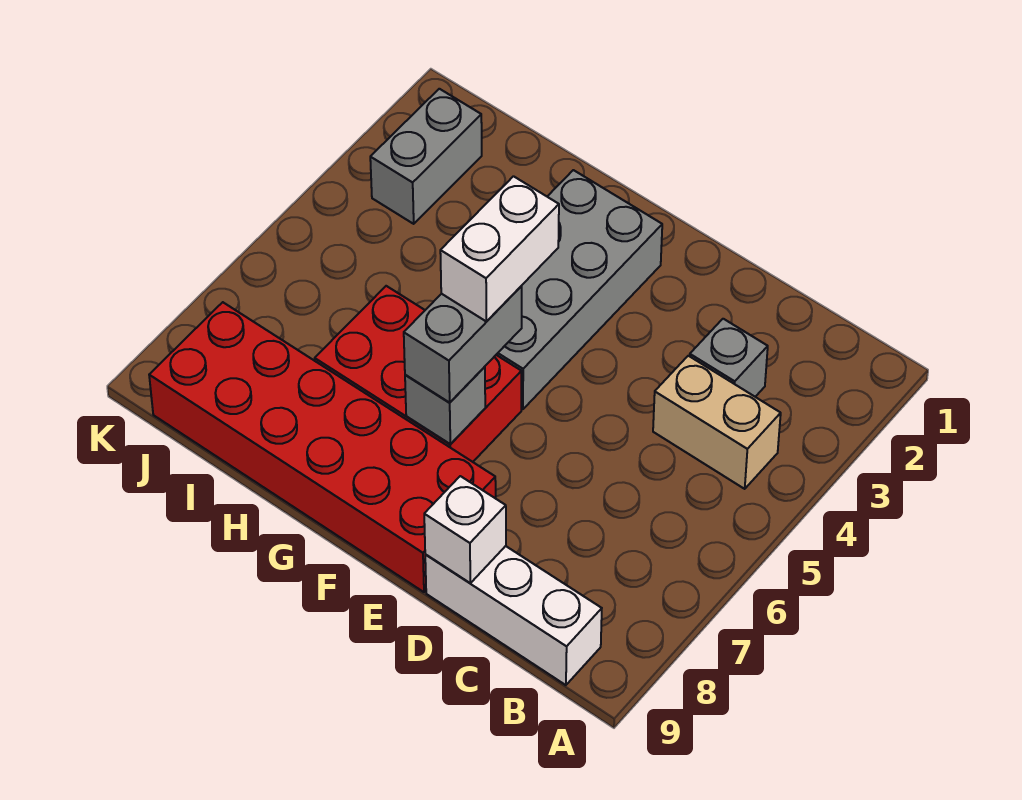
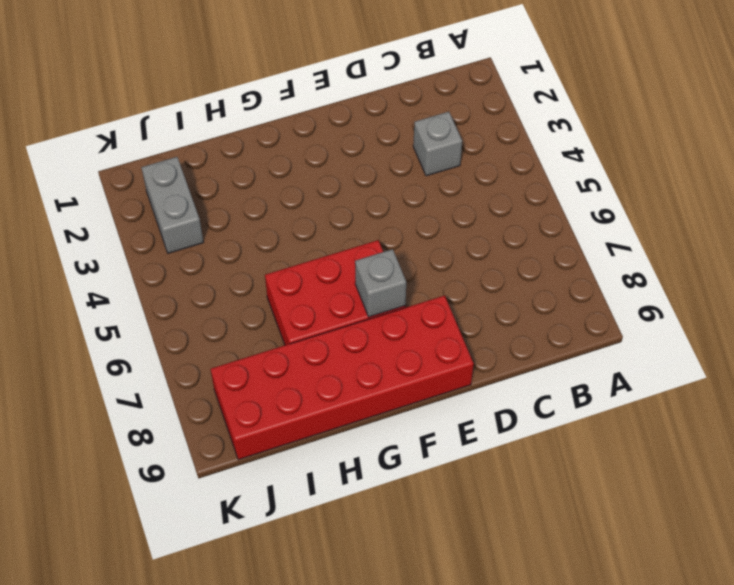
none -> tan 1x2 brick [653,356,781,489]
none -> white 1x3 brick [425,546,602,685]

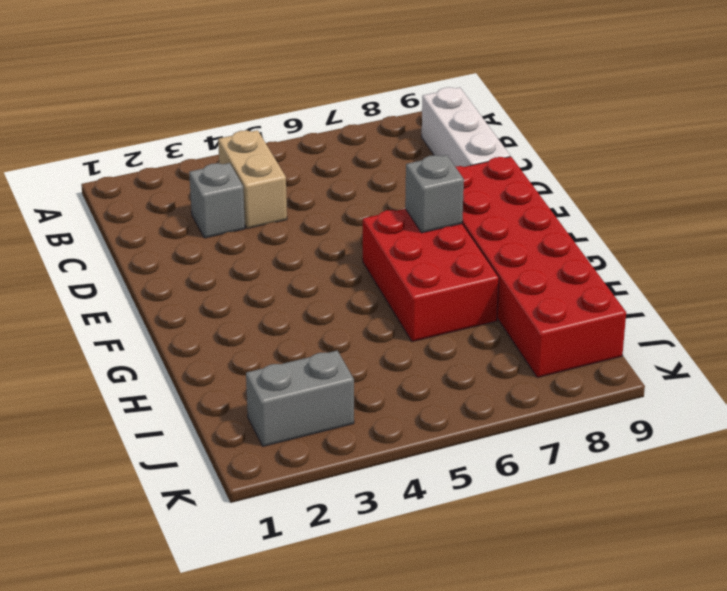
none -> grey 2x4 brick [496,170,662,409]
none -> white 1x1 brick [424,476,506,583]

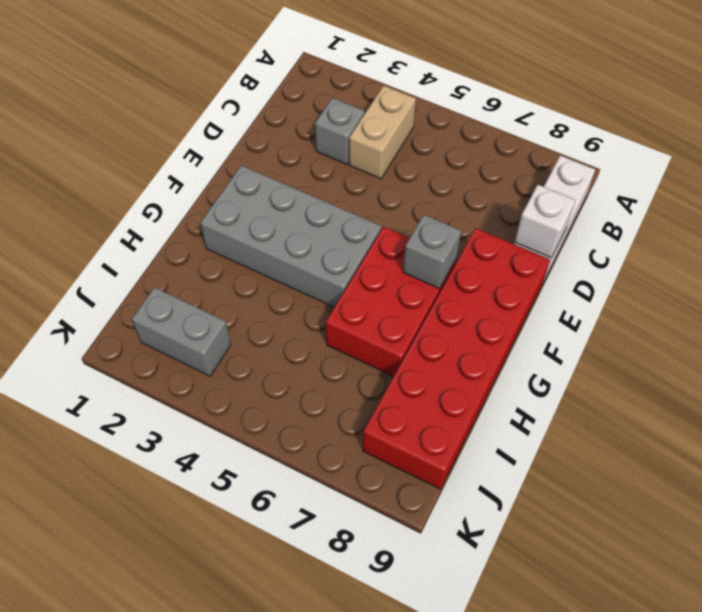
none -> grey 1x2 brick [404,286,522,403]
none -> white 1x2 brick [440,176,559,322]

